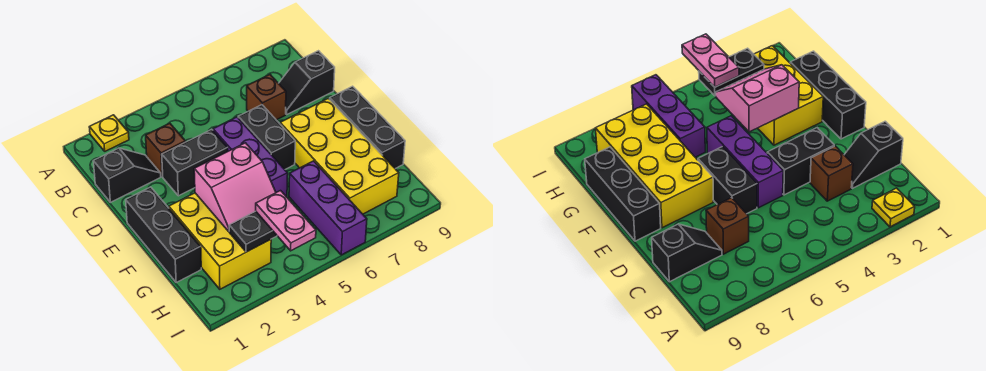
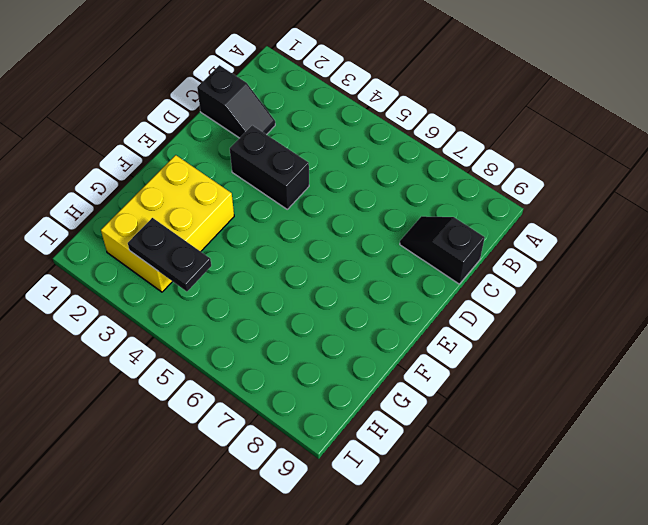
none -> yellow 1x1 plate [89,115,129,151]
none -> brown 1x1 brick [146,123,186,177]
none -> brown 1x1 brick [247,75,286,120]

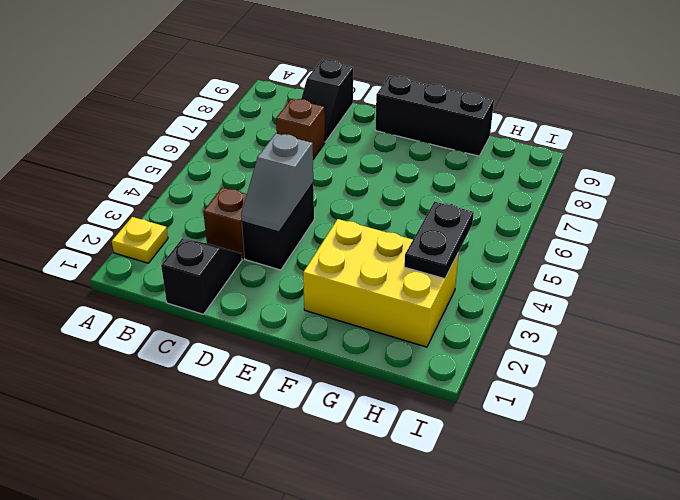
grey 1x2 slope [241,134,313,232] -> none
none -> purple 1x3 brick [213,117,288,197]
none -> black 1x2 brick [238,105,295,169]
none -> black 1x3 brick [126,187,201,282]

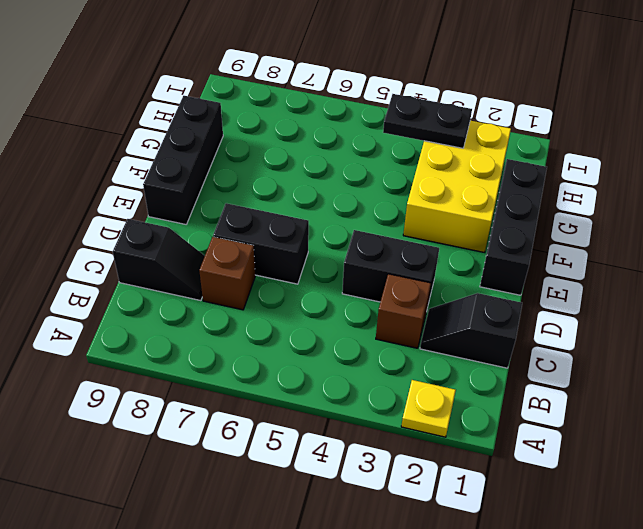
black 1x2 brick [213,203,309,284] -> black 1x2 brick turned to [238,105,295,169]
none -> purple 1x3 brick [213,117,288,197]
none -> yellow 2x4 brick [280,98,399,214]
none -> purple 1x3 brick [289,161,367,255]

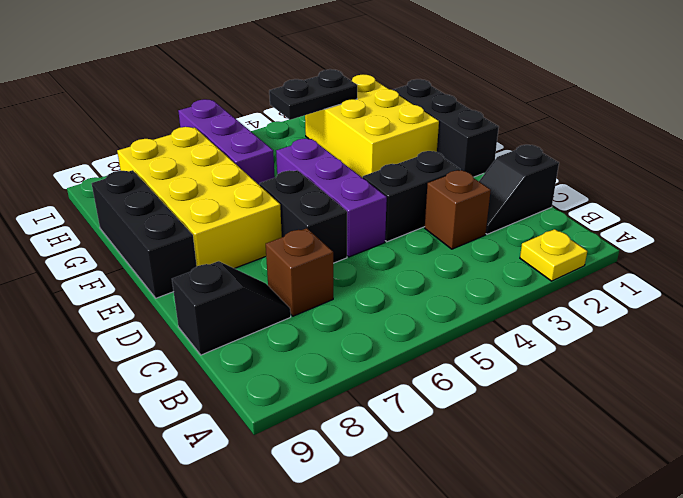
none -> pink 2x2 slope [194,143,276,231]
none -> pink 1x2 plate [256,191,316,251]

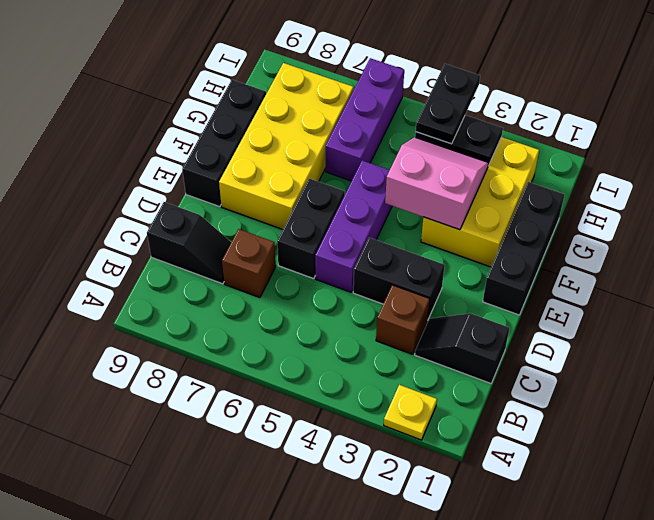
black 1x2 plate [416,64,480,144] -> pink 1x2 plate [256,191,316,251]

